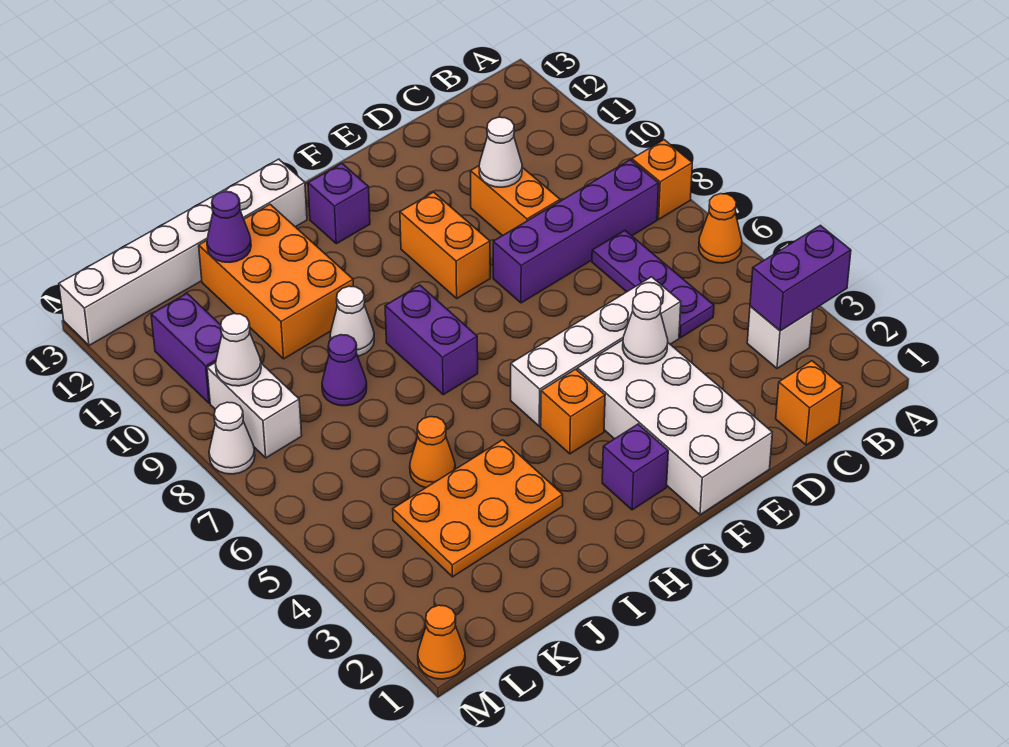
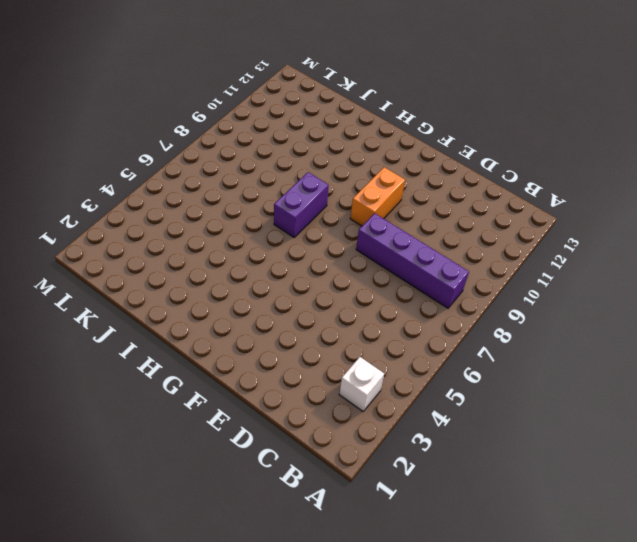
none -> orange 1x1 cone [699,194,742,263]
none -> orange 1x1 brick [632,140,692,219]
none -> orange 1x1 brick [776,361,843,445]

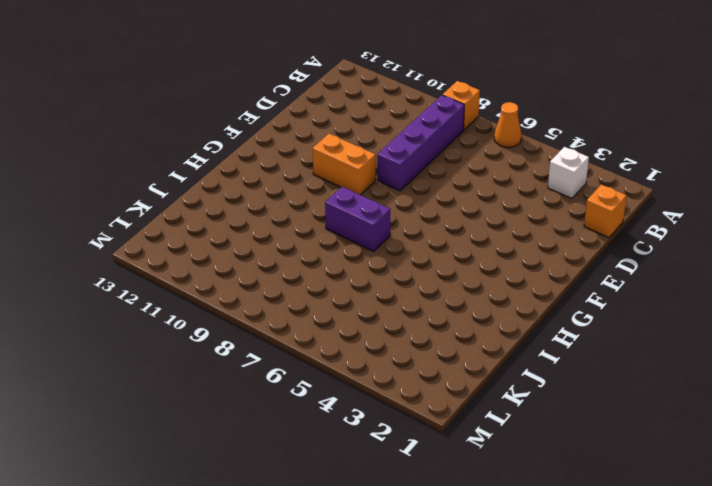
none -> purple 1x3 plate [592,230,714,338]
none -> white 1x4 brick [511,277,681,426]
none -> orange 1x2 brick [470,166,560,236]

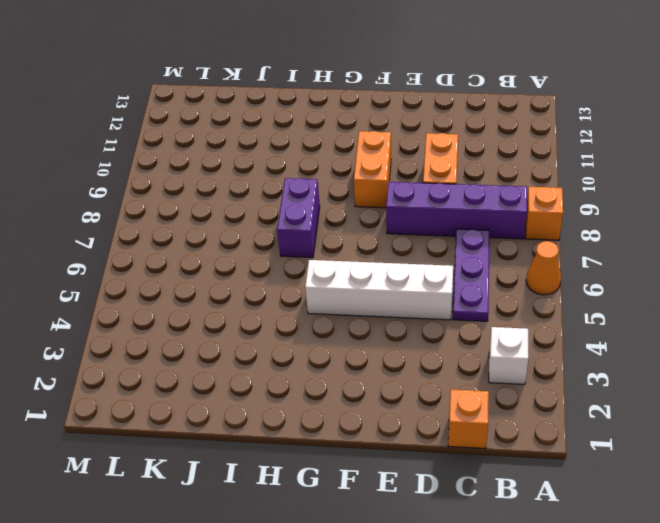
none -> white 2x4 brick [577,340,772,515]
none -> purple 1x1 brick [602,424,668,510]
none -> orange 1x1 brick [541,369,605,454]

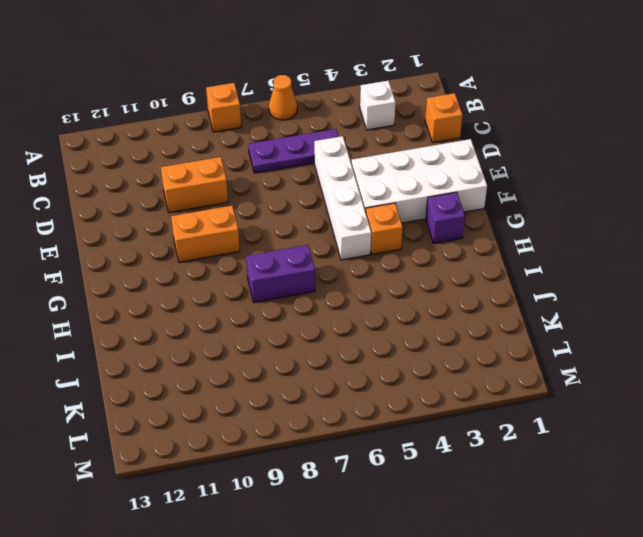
none -> purple 1x4 brick [493,160,659,303]
none -> purple 1x1 brick [308,163,370,244]
none -> white 1x6 brick [59,159,307,345]

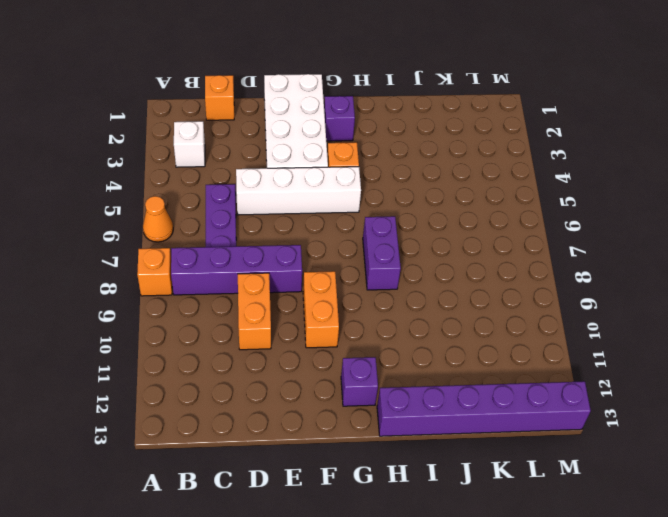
purple 1x6 brick [377,381,591,436] -> white 1x6 brick [59,159,307,345]
none -> orange 2x3 plate [393,440,563,577]
none -> white 1x1 cone [330,286,374,356]
none -> orange 2x3 brick [199,204,353,359]

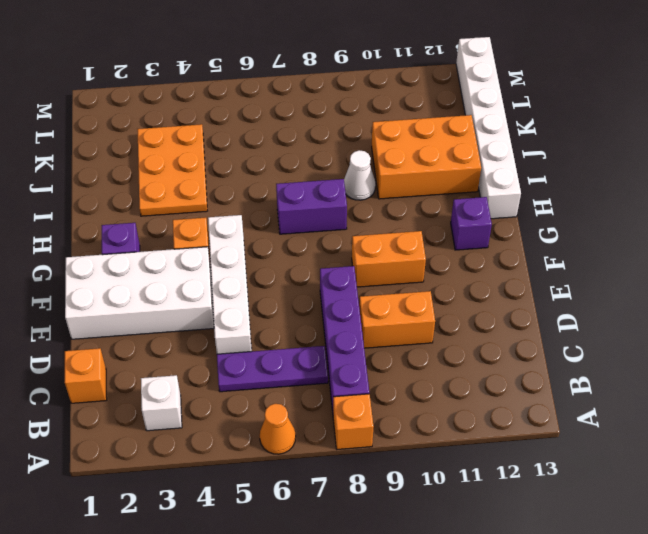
none -> orange 1x1 cone [410,417,455,488]
none -> purple 1x1 cone [322,335,367,406]
none -> white 1x2 brick [207,362,302,458]

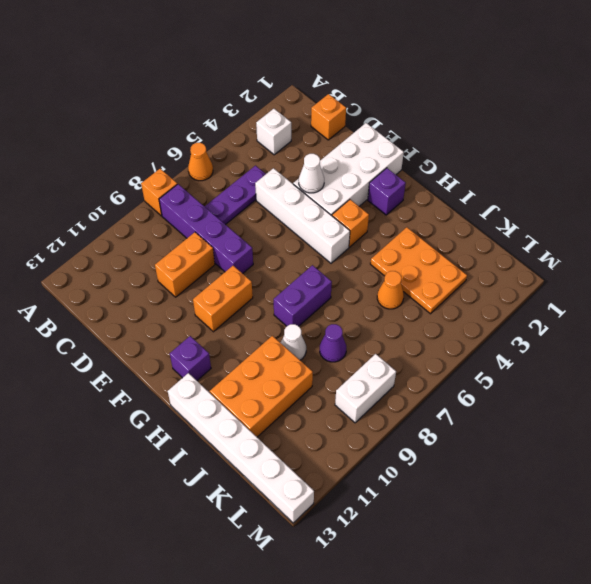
none -> purple 1x2 brick [151,294,222,403]
none -> orange 1x1 cone [418,605,465,679]
none -> white 1x1 cone [209,402,255,474]

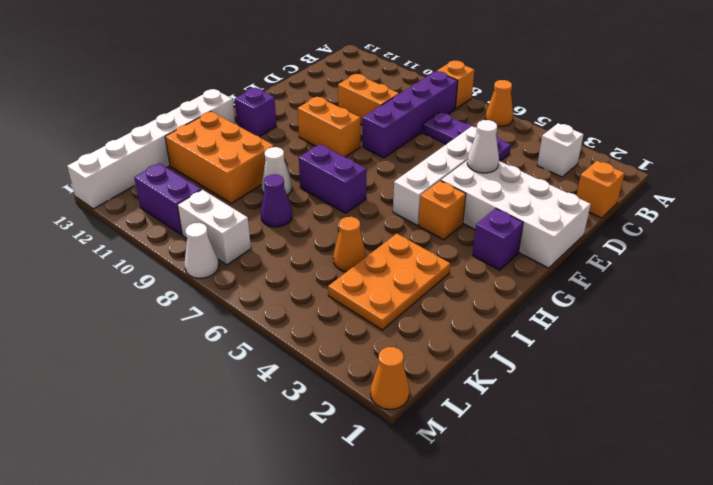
none -> purple 1x2 brick [750,225,851,331]
none -> white 1x1 cone [479,117,522,187]
none -> purple 1x1 cone [207,192,251,262]

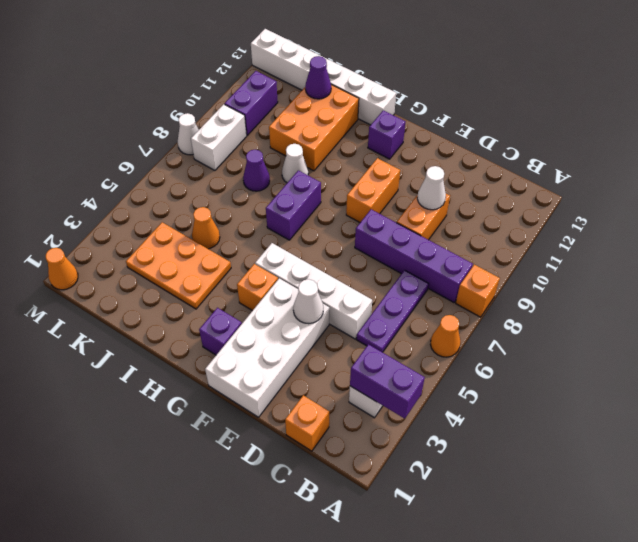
none -> white 1x1 cone [216,314,261,386]

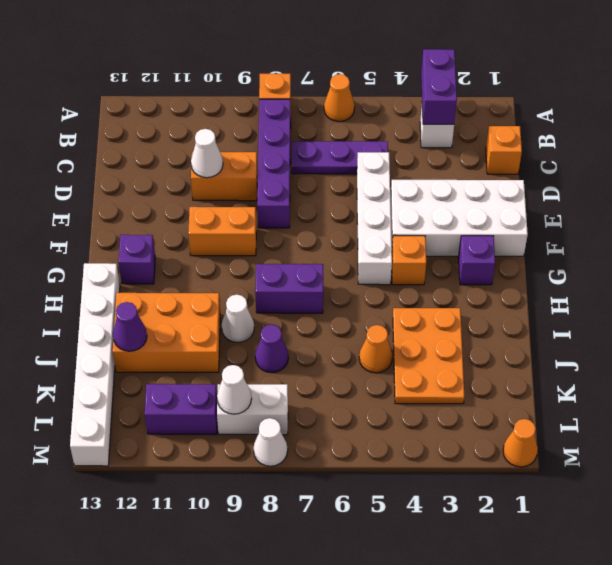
none -> white 1x1 cone [623,292,668,364]

